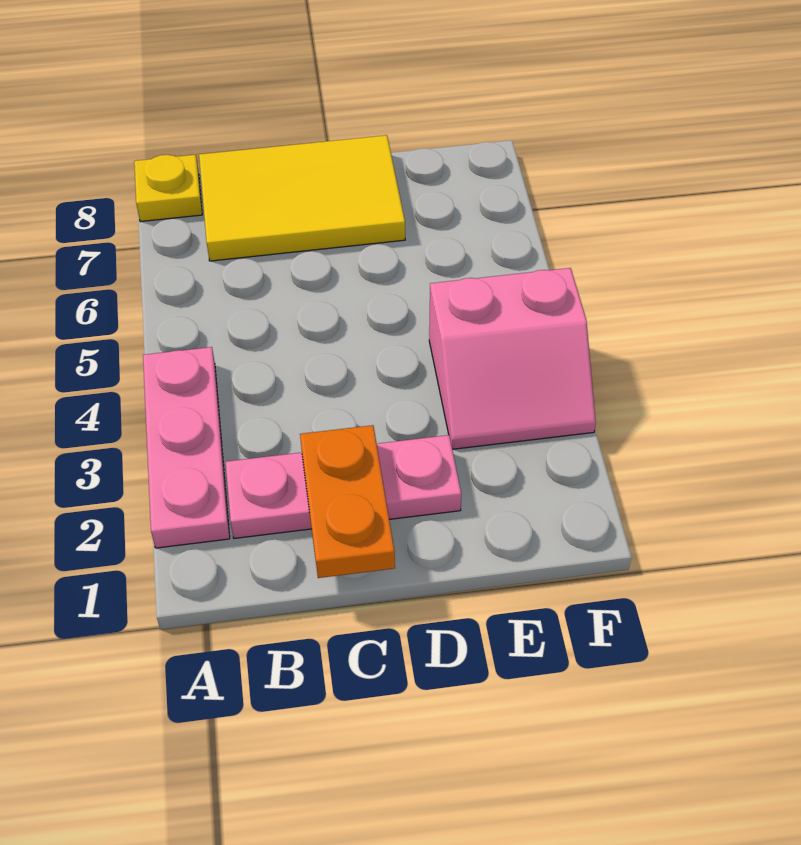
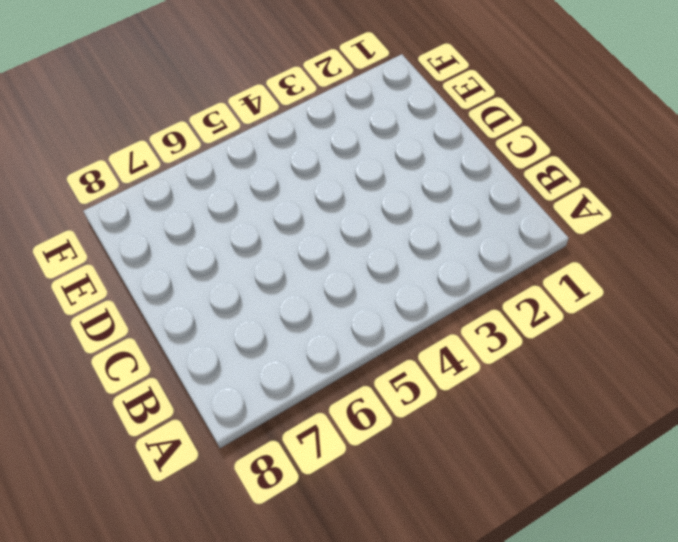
none -> pink 1x3 plate [143,347,230,548]
none -> yellow 1x1 plate [134,155,202,222]

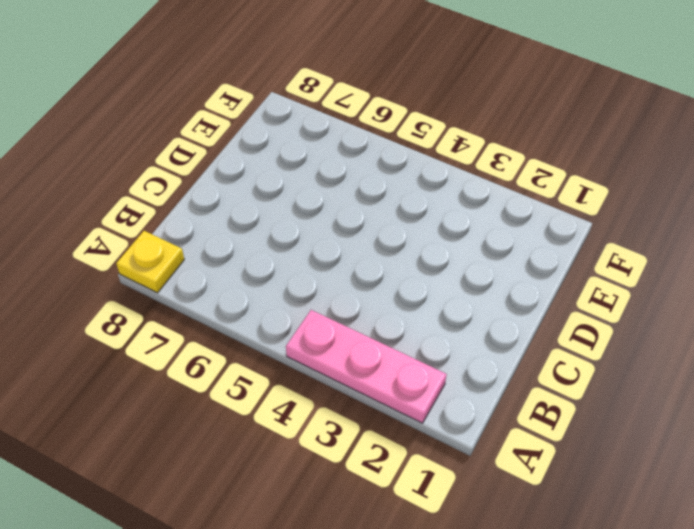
none -> pink 1x3 plate [225,435,461,538]
none -> yellow 2x3 tile [199,135,405,261]

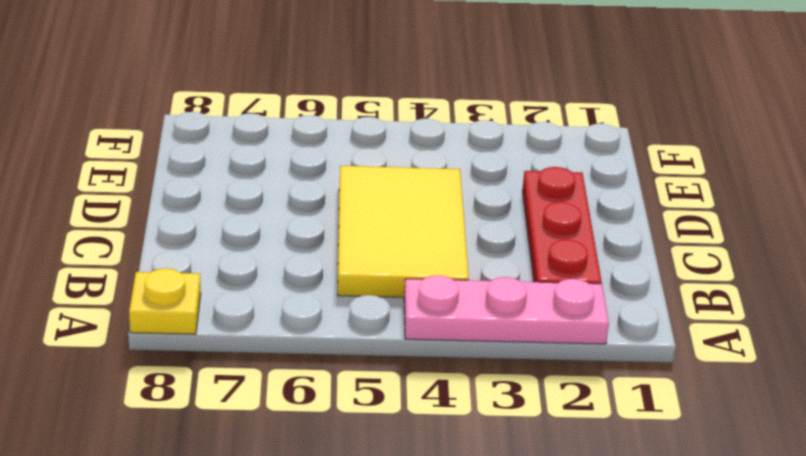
red 1x3 plate [522,167,602,284] -> pink 1x3 plate [225,435,461,538]
yellow 2x3 tile [338,166,469,297] -> yellow 2x3 tile moved to [199,135,405,261]
none -> pink 2x2 slope [429,268,596,449]
none -> orange 1x2 plate [300,425,395,578]

